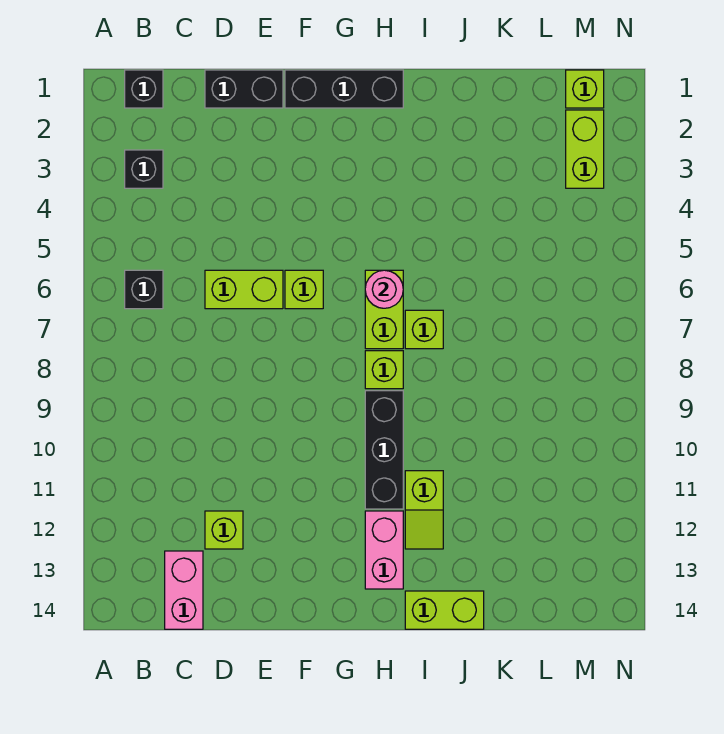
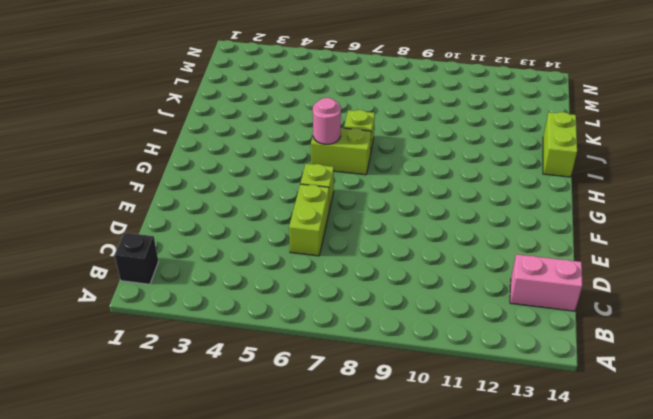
none -> black 1x1 brick [125,150,163,188]
none -> black 1x1 brick [125,270,163,309]
none -> black 1x2 brick [205,70,283,108]

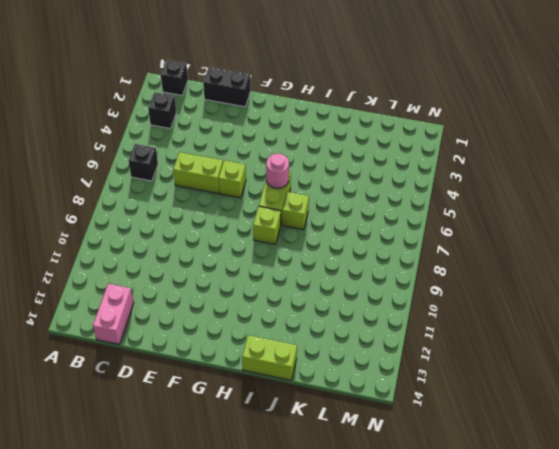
none -> lime 1x1 brick [205,511,243,549]
none -> black 1x3 brick [285,70,403,108]
none -> black 1x3 brick [365,391,403,509]

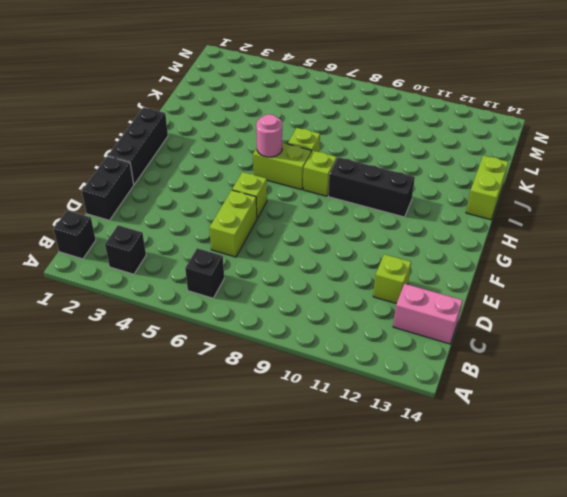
none -> pink 1x2 brick [365,511,403,589]
none -> lime 1x2 slope [405,471,443,549]
none -> lime 1x1 brick [566,70,604,108]

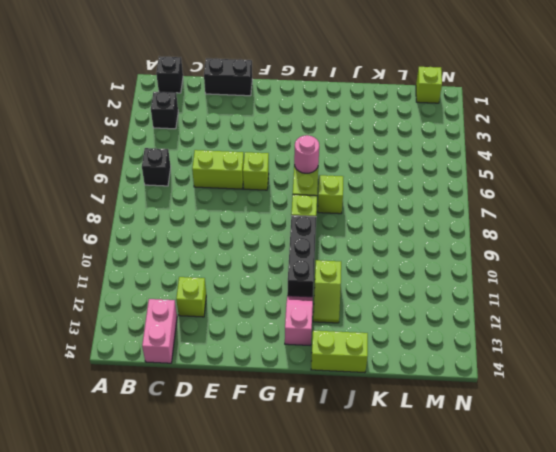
pink 1x2 slope [285,296,313,345] -> pink 1x2 brick [365,511,403,589]
none -> black 1x3 brick [285,70,403,108]
none -> lime 1x2 brick [566,110,604,188]

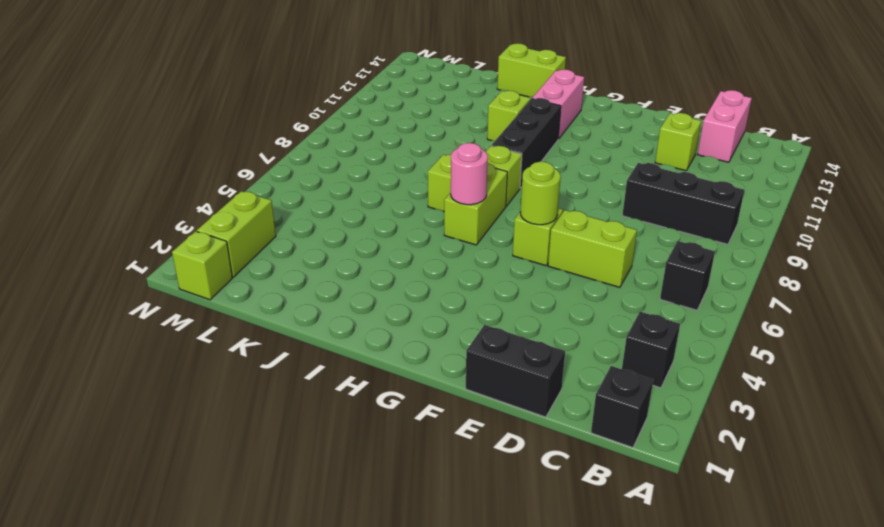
black 1x3 brick [622,163,744,244] -> black 1x3 brick moved to [285,70,403,108]
lime 1x1 round brick [520,162,561,225] -> none

